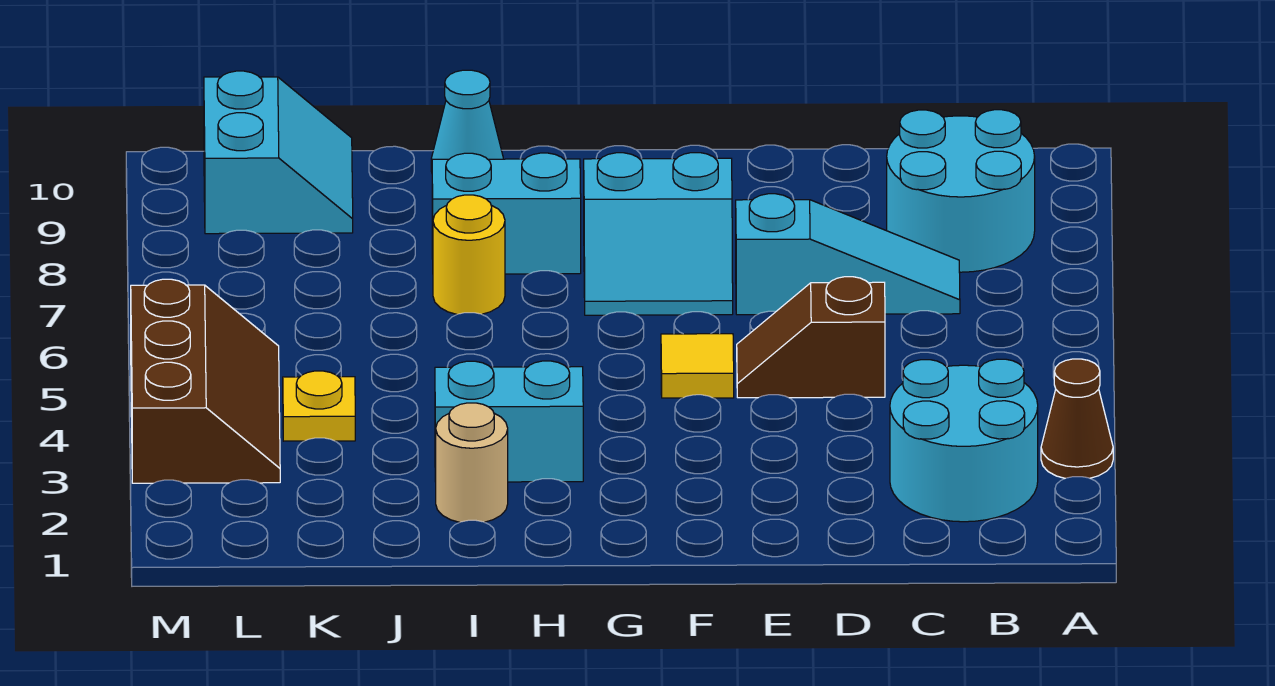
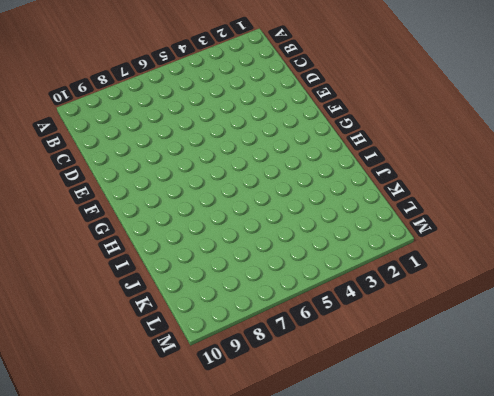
none -> brown 1x1 cone [1041,359,1113,478]
none -> cyan 2x2 round brick [890,359,1038,522]
none -> cyan 2x2 round brick [887,110,1035,272]

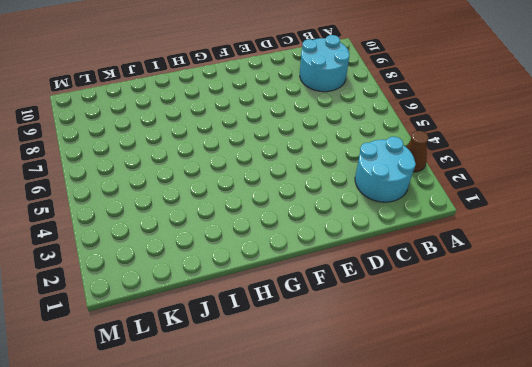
none -> cyan 1x3 slope [736,194,960,315]
none -> brown 1x2 slope [737,277,885,398]
none -> yellow 1x1 tile [661,334,734,398]

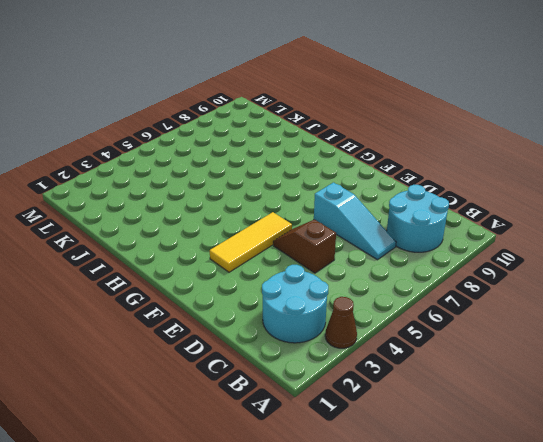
yellow 1x3 tile [210,212,292,272] -> yellow 1x1 tile [661,334,734,398]
none -> cyan 2x2 slope [584,153,733,315]
none -> cyan 1x2 brick [435,361,583,482]
none -> cyan 1x2 brick [432,153,581,274]

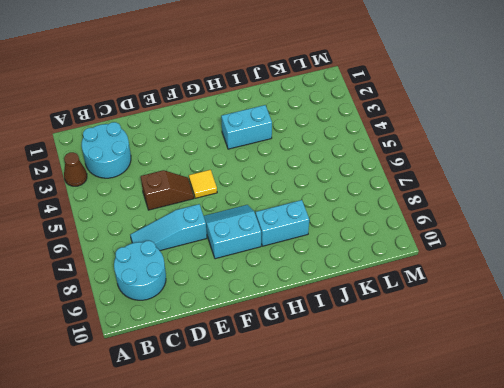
none -> tan 1x1 round brick [436,403,508,522]
none -> yellow 1x1 round brick [433,195,505,314]
none -> cyan 1x1 cone [431,70,503,172]

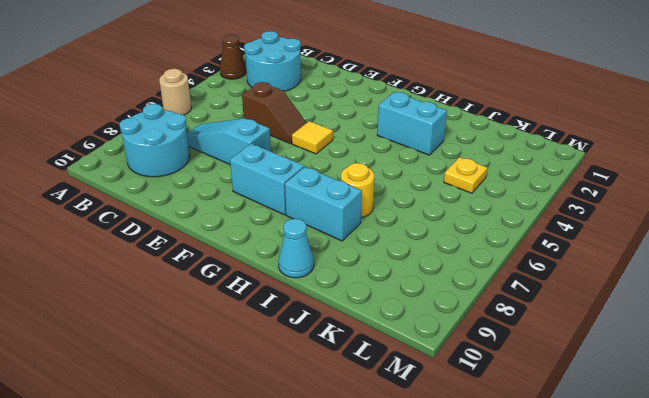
tan 1x1 round brick [159,69,191,115] -> tan 1x1 round brick moved to [436,403,508,522]
none -> cyan 2x2 slope [204,71,353,234]
none -> brown 2x3 slope [131,279,280,483]

